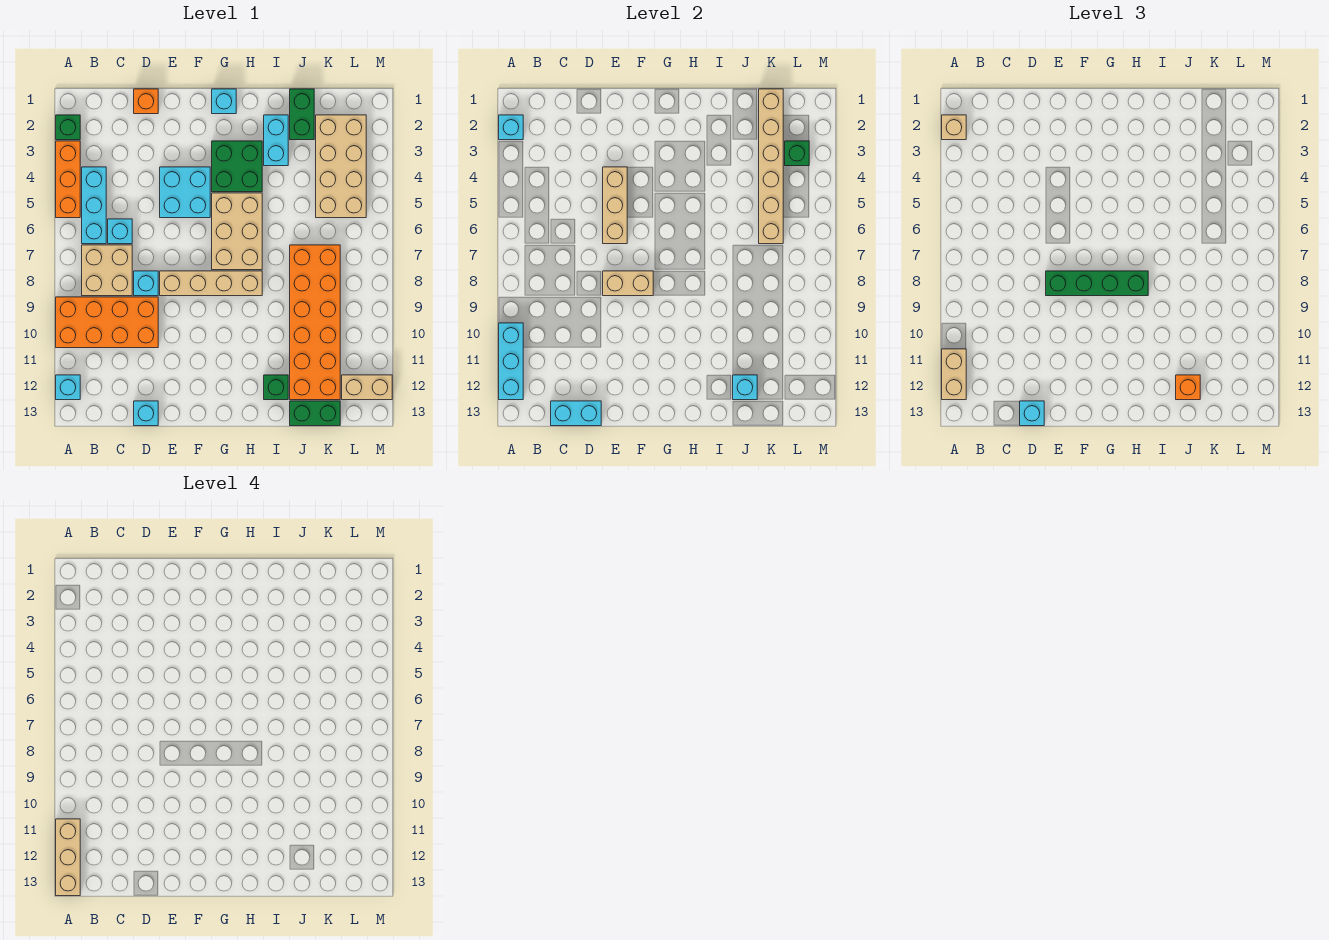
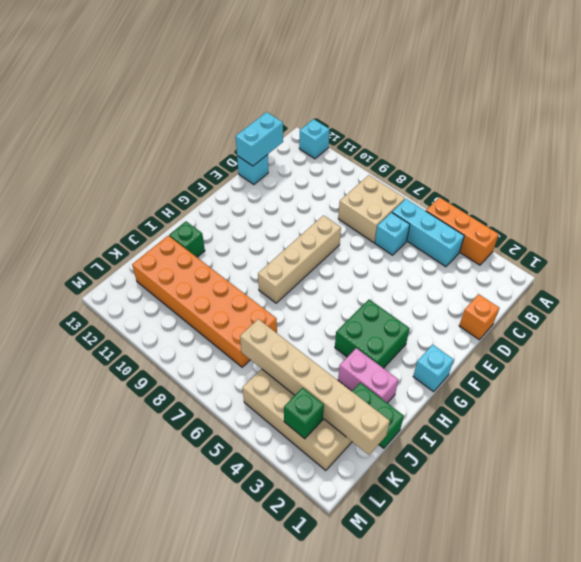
pink 1x2 brick [338,348,398,403] -> cyan 1x2 brick [264,115,288,166]
none -> green 1x1 brick [56,115,80,140]
none -> orange 2x4 brick [56,297,158,348]
none -> cyan 1x1 brick [134,271,158,296]
none -> cyan 2x2 brick [160,167,210,218]

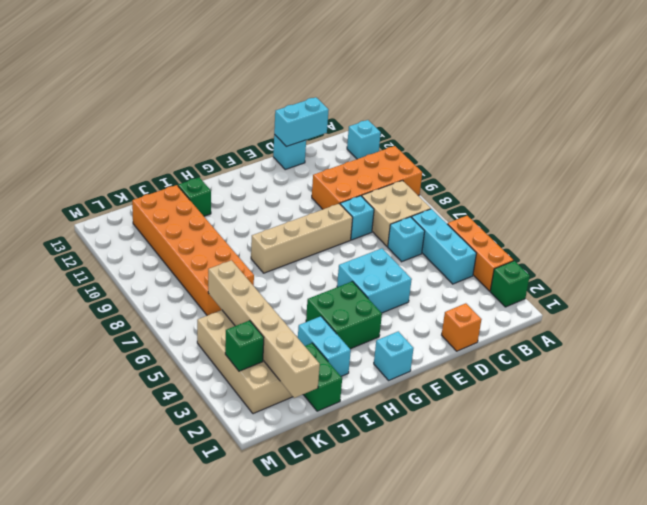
none -> tan 2x3 brick [212,193,262,270]
none -> green 1x2 brick [290,401,340,426]
none -> tan 1x2 brick [342,375,392,400]
none -> cyan 1x1 brick [499,115,523,140]

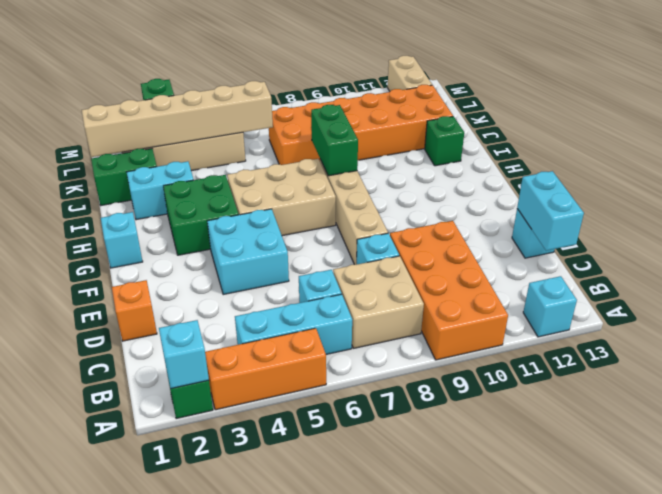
green 1x2 brick [311,105,358,176] -> green 1x2 brick moved to [290,401,340,426]
none -> cyan 1x3 brick [499,323,523,400]
none -> tan 1x3 brick [603,167,627,244]
none -> tan 1x2 brick [603,271,653,296]
none -> cyan 1x1 brick [733,375,757,400]

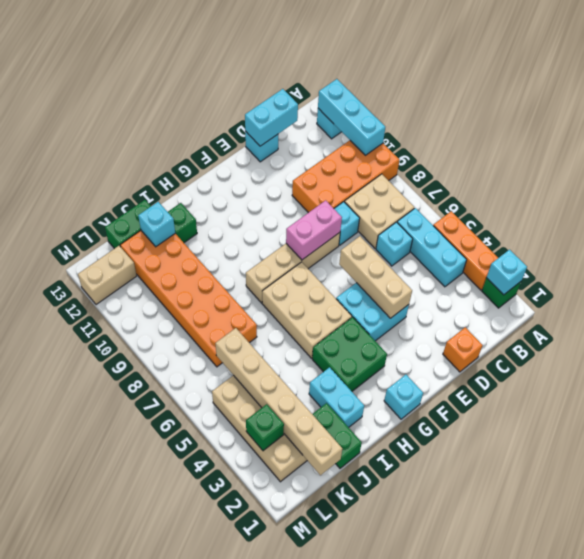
pink 1x2 brick [286,200,342,260] -> tan 1x2 brick [603,271,653,296]
none -> tan 1x1 brick [942,115,966,140]
none -> tan 1x2 brick [942,349,966,400]
none -> cyan 1x1 brick [1020,401,1044,426]
none -> green 1x4 brick [1046,271,1148,296]

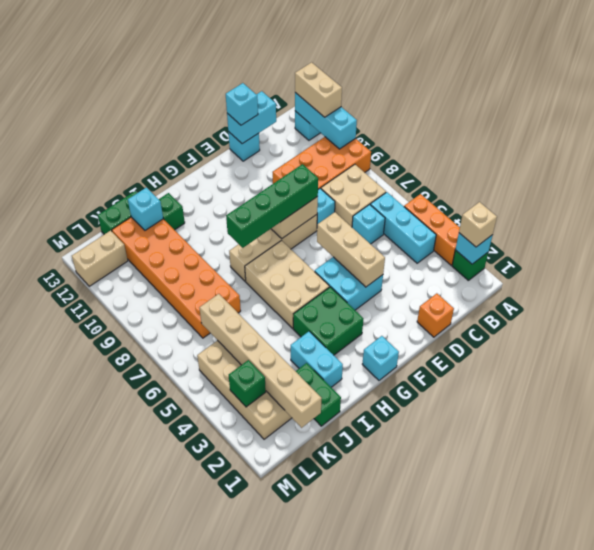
none -> orange 1x1 brick [1176,375,1200,400]
none -> tan 1x3 brick [56,819,80,896]

